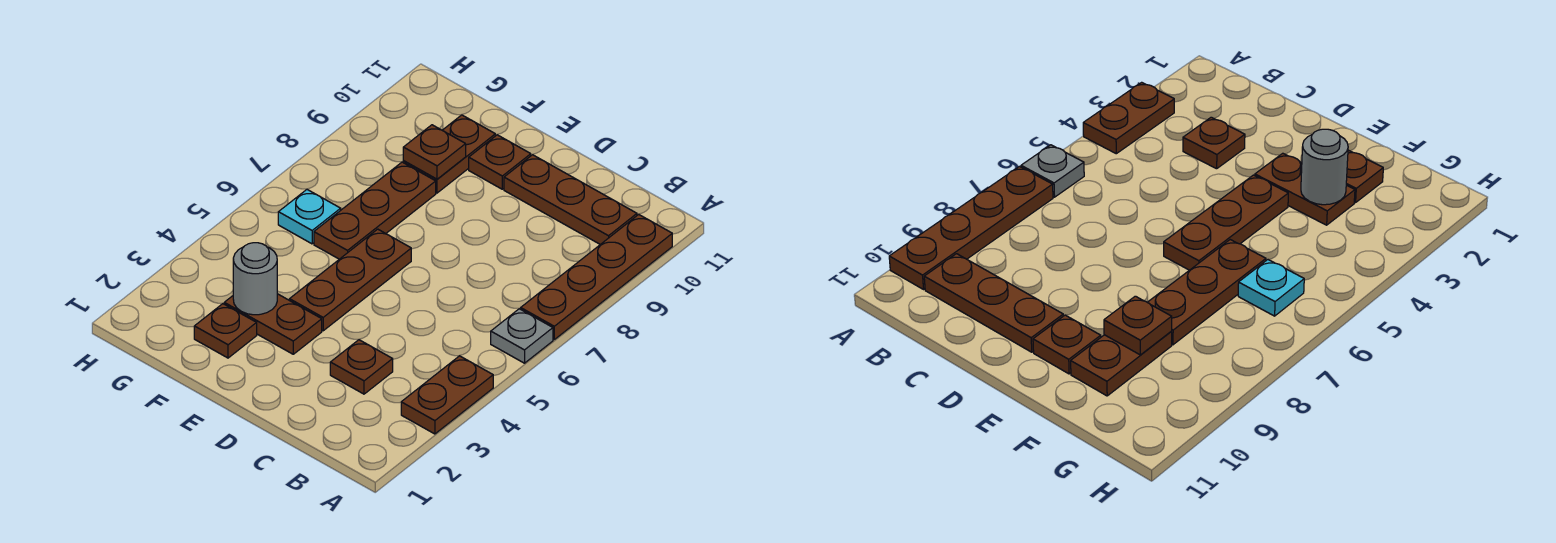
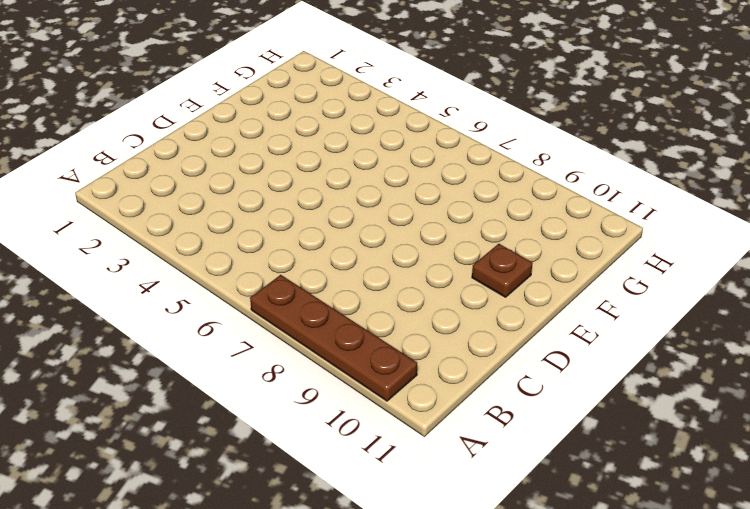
none -> brown 1x2 plate [401,356,493,434]
none -> grey 1x1 plate [491,309,553,363]
none -> brown 1x3 plate [504,155,637,244]

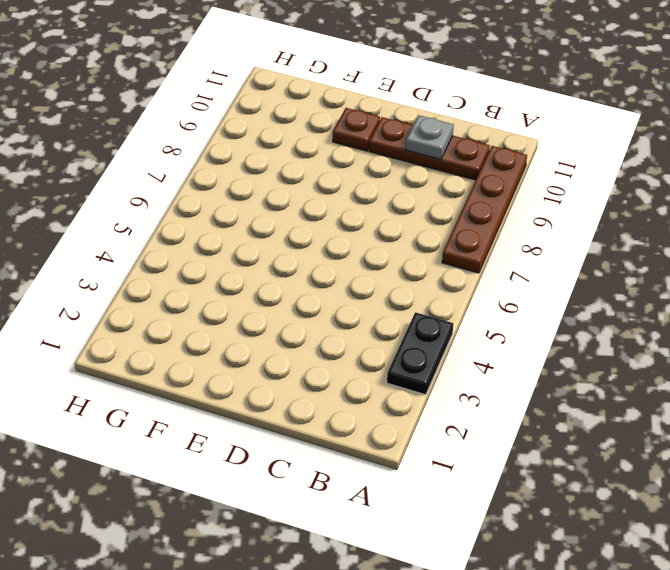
black 1x2 plate [387,312,453,395] -> brown 1x2 plate [401,356,493,434]
grey 1x1 plate [406,115,454,159] -> grey 1x1 plate moved to [491,309,553,363]
none -> brown 1x1 plate [330,340,393,394]
none -> brown 1x2 plate [224,294,322,354]
none -> brown 1x3 plate [290,229,411,331]

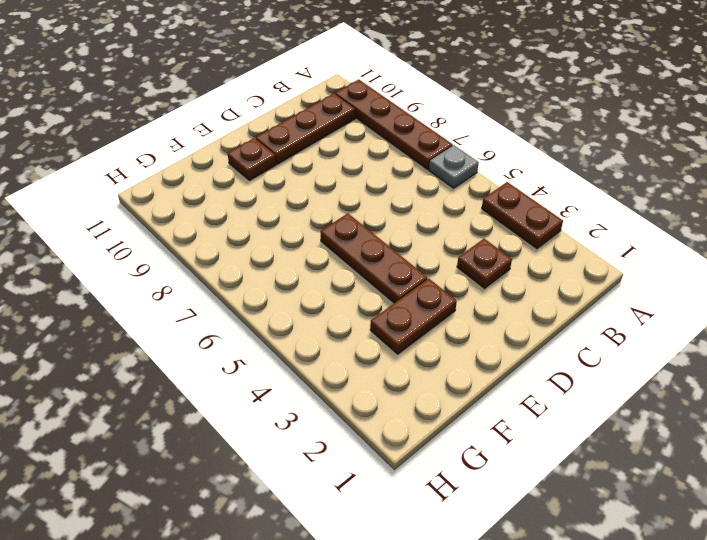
none -> brown 1x1 plate [194,304,257,358]
none -> brown 1x3 plate [314,162,436,259]
none -> brown 1x2 plate [403,115,495,193]

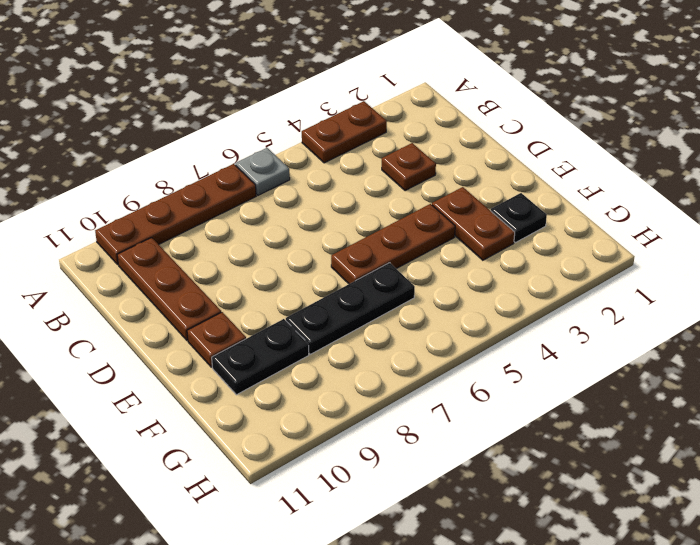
black 1x1 plate [491,193,547,243] -> brown 1x1 plate [194,304,257,358]
black 1x3 plate [286,263,415,354] -> brown 1x3 plate [314,162,436,259]
black 1x2 plate [212,319,309,395] -> brown 1x2 plate [403,115,495,193]
none -> cyan 1x1 plate [278,190,341,244]
none -> grey 1x1 round brick [233,243,277,315]
none -> brown 1x1 plate [403,125,466,179]

